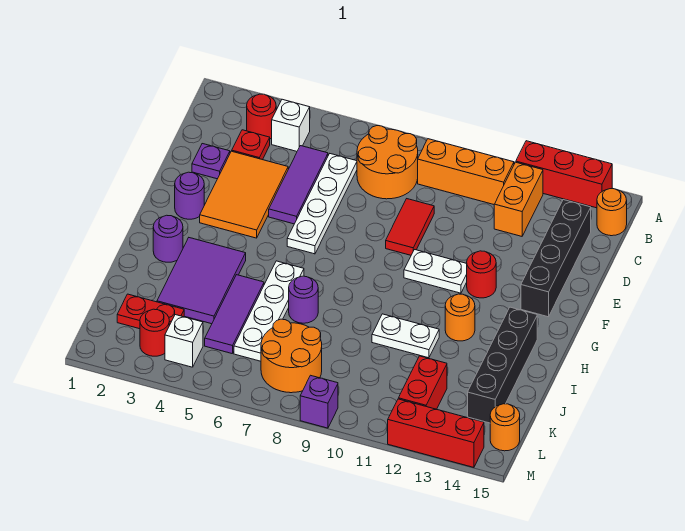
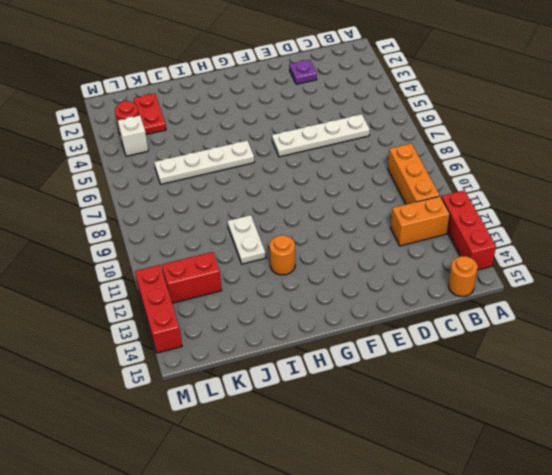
none -> red 1x1 round brick [247,94,276,139]
none -> white 1x1 brick [272,99,310,151]
none -> orange 2x2 round brick [357,126,418,199]
none -> red 1x1 plate [232,130,270,160]

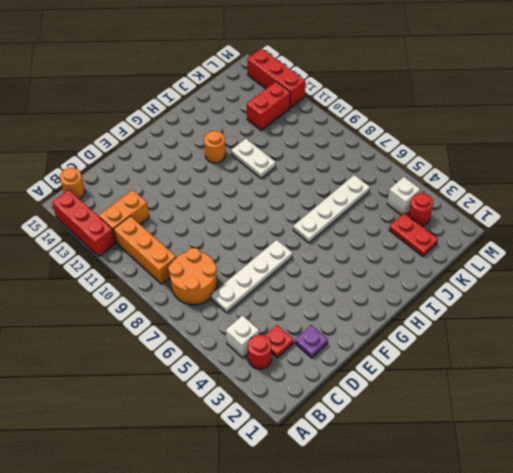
none -> purple 1x3 tile [269,146,328,224]
none -> black 1x4 brick [521,200,591,317]
none -> orange 2x3 tile [200,151,288,238]
none -> red 1x2 tile [386,199,434,255]

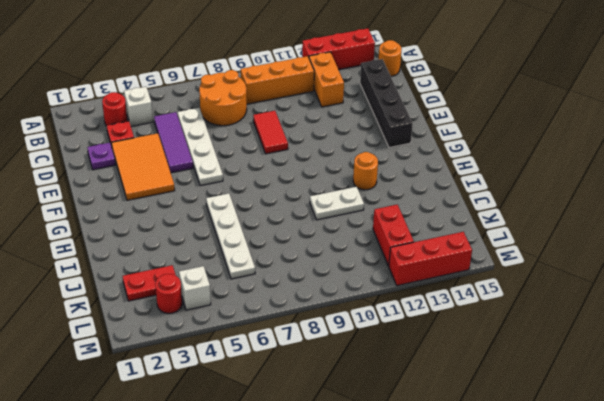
none -> purple 1x1 round brick [175,172,204,219]
none -> white 1x2 plate [404,250,467,293]
none -> red 1x1 round brick [467,251,496,298]
none -> purple 1x1 round brick [153,215,183,262]

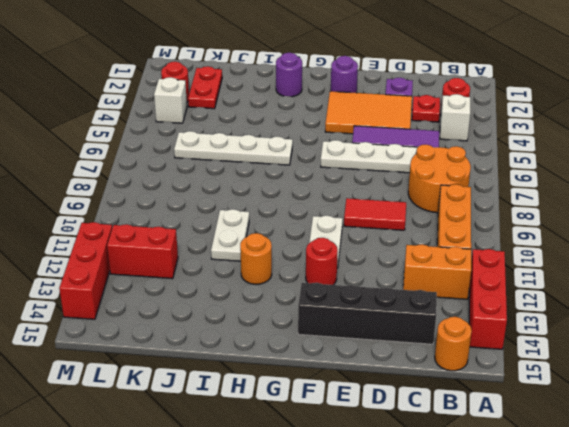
none -> purple 2x3 tile [157,238,246,324]
none -> black 1x4 brick [468,307,537,423]
none -> purple 1x3 tile [205,275,264,354]
none -> purple 1x1 round brick [289,276,318,323]

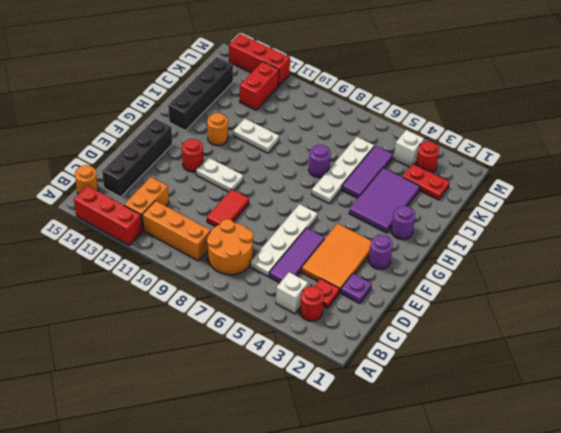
none -> orange 2x2 round brick [261,319,322,393]
none -> orange 1x1 round brick [490,404,520,451]
none -> purple 1x1 brick [300,375,338,428]

